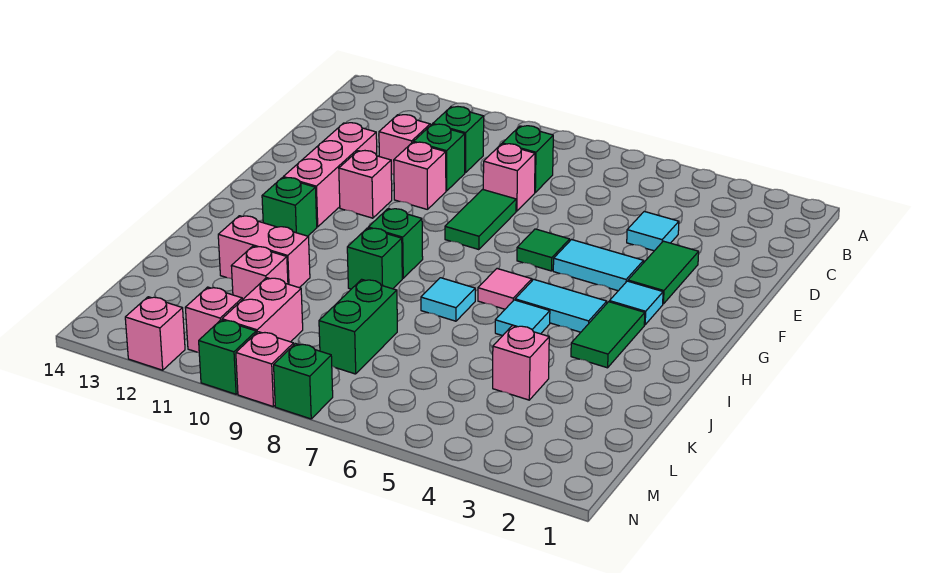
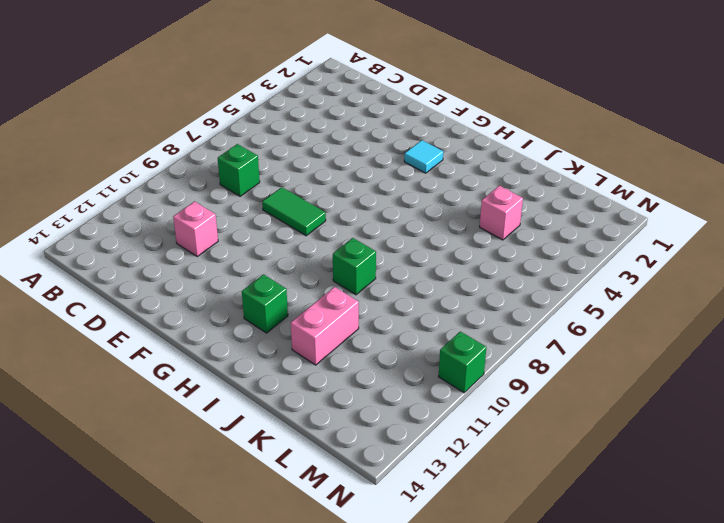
none -> green 1x1 brick [433,107,484,173]
none -> cyan 1x1 tile [627,212,679,251]
none -> pink 1x1 brick [483,144,535,211]
none -> green 1x1 brick [413,124,465,191]

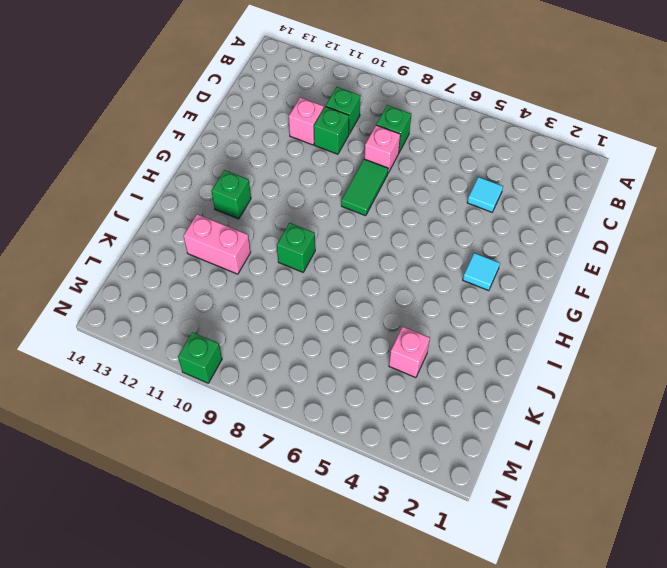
none -> green 1x2 tile [628,241,699,304]
none -> pink 1x1 brick [394,142,446,210]
none -> pink 1x3 brick [283,123,377,227]
none -> cyan 1x2 tile [553,240,644,291]

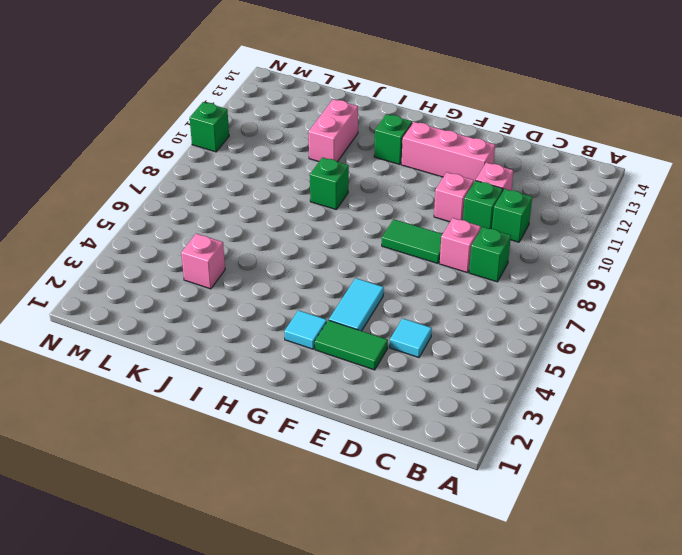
none -> green 1x1 tile [517,229,570,271]
none -> pink 1x1 brick [339,151,392,218]
none -> green 1x2 tile [571,302,645,368]
none -> cyan 1x2 tile [515,279,607,332]

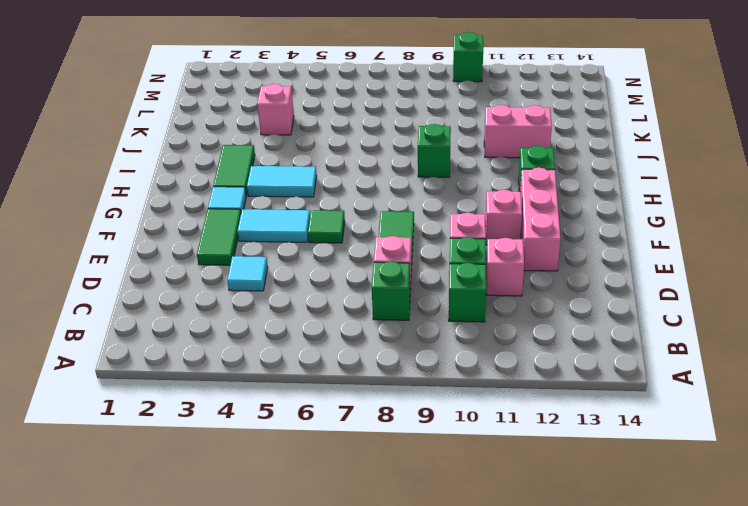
none -> pink 1x1 tile [478,269,532,309]
none -> green 1x1 brick [368,209,423,278]
none -> cyan 1x1 tile [495,300,550,336]
none -> cyan 1x1 tile [421,278,475,321]

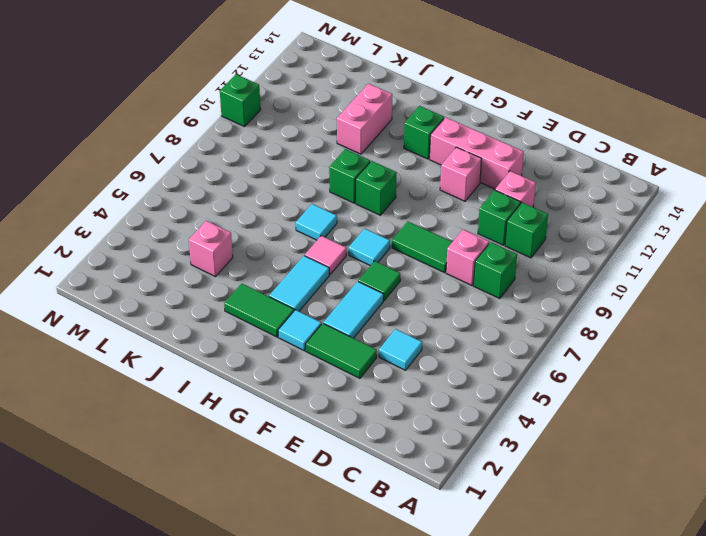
cyan 1x1 tile [349,229,390,266] -> cyan 1x1 tile moved to [495,300,550,336]
none -> pink 1x1 brick [394,142,446,210]
none -> green 1x2 brick [319,279,397,374]
none -> pink 1x1 brick [231,246,288,300]
none -> pink 1x2 brick [222,278,303,342]

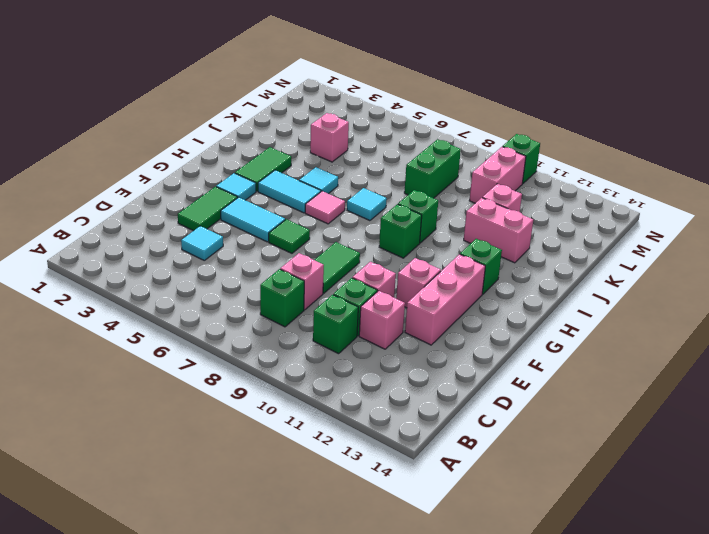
none -> pink 1x1 brick [185,287,242,352]
none -> green 1x1 brick [274,344,333,419]
none -> pink 1x1 brick [236,332,294,407]
none -> pink 1x1 brick [125,297,185,370]

